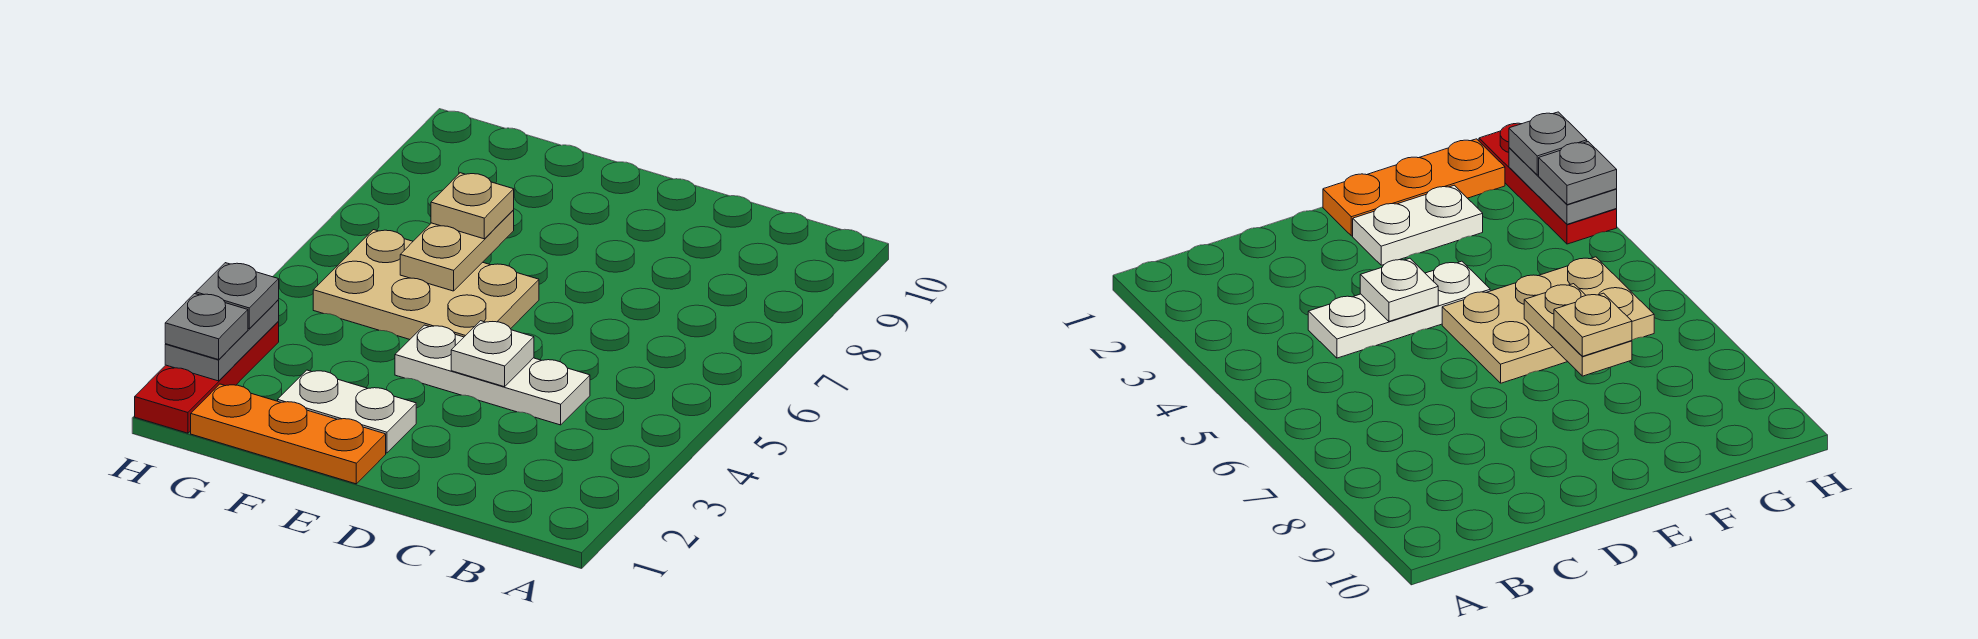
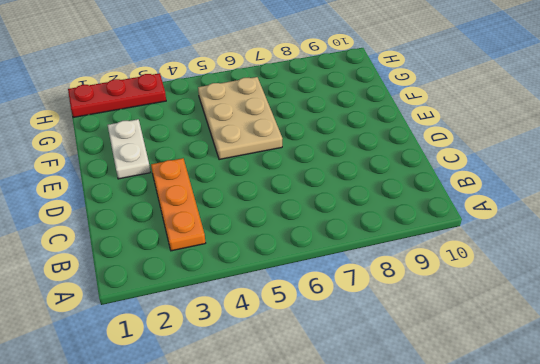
orange 1x3 plate [151,158,205,251] -> orange 1x3 plate moved to [191,384,386,484]
none -> white 1x3 plate [395,325,590,425]
none -> white 1x1 plate [451,321,534,387]

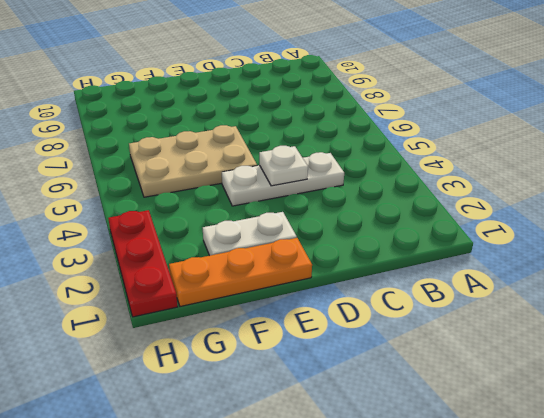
none -> tan 1x2 plate [400,210,514,291]
none -> grey 1x2 plate [165,300,279,381]

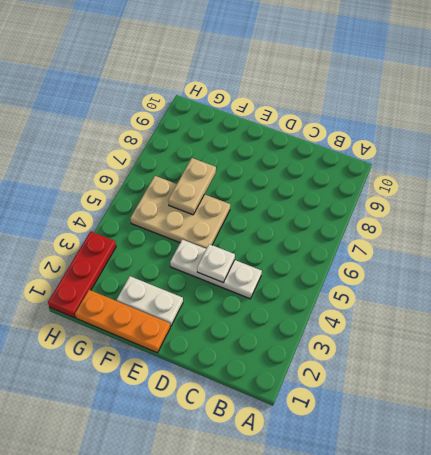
none -> grey 1x2 plate [165,300,279,381]
none -> tan 1x1 plate [431,173,514,239]

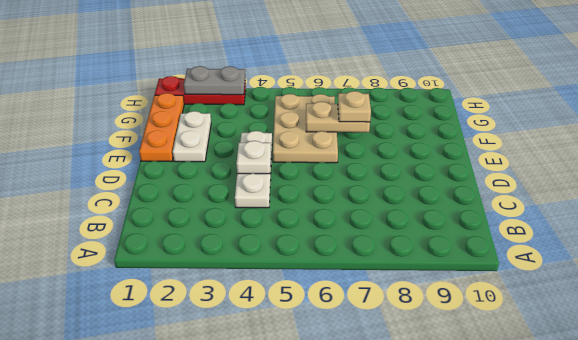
none -> grey 1x1 plate [165,294,248,360]
none -> grey 1x1 plate [196,263,279,329]

